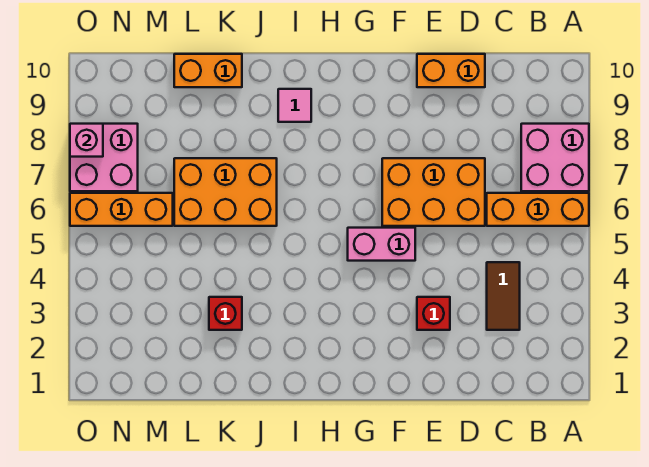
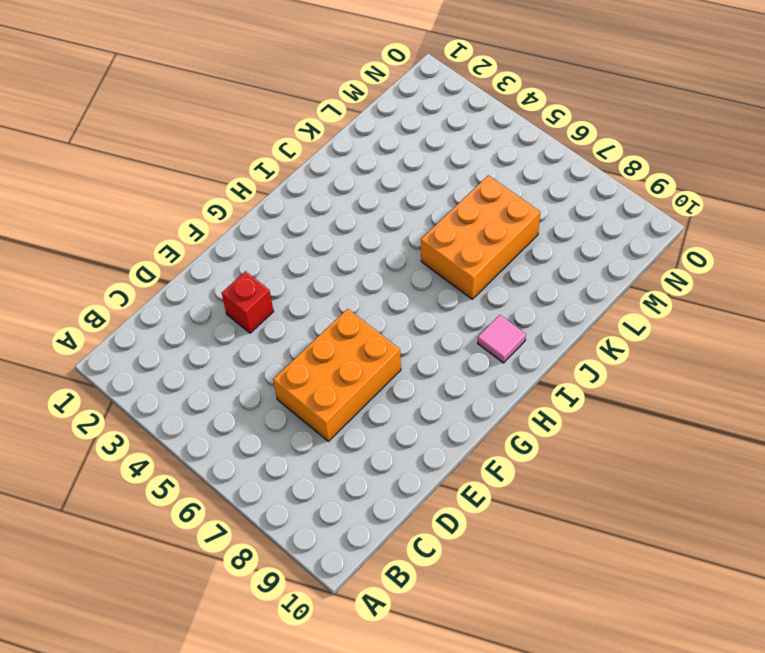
none -> orange 1x3 brick [487,193,589,226]
none -> pink 2x2 brick [521,124,589,191]
none -> brown 1x2 tile [487,262,520,330]

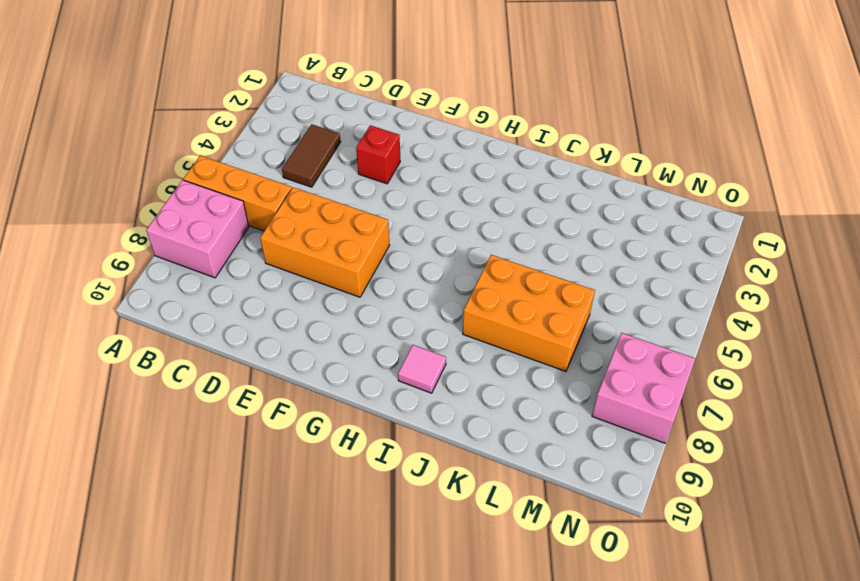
none -> orange 1x2 brick [417,54,485,87]
none -> pink 1x2 brick [348,228,415,261]
none -> red 1x1 brick [209,297,242,330]

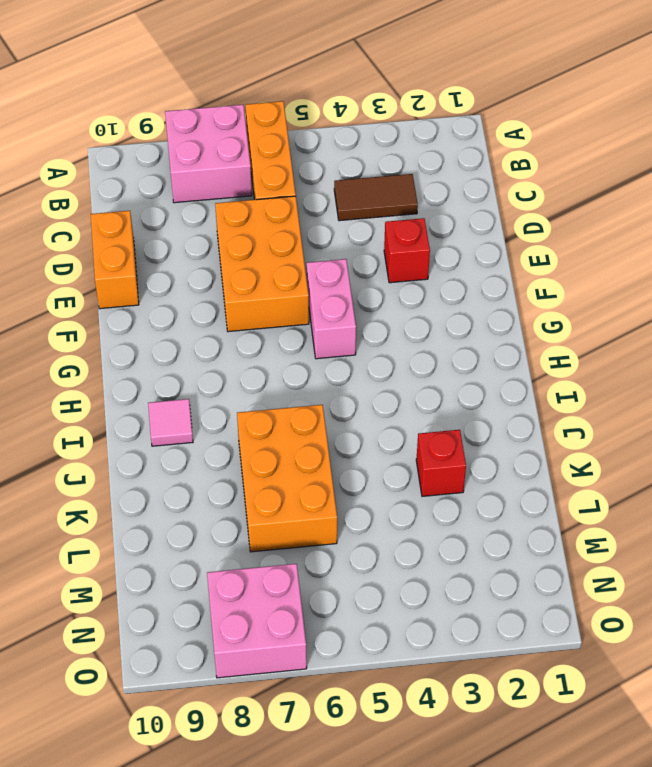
none -> orange 1x2 brick [174,54,242,87]
none -> orange 1x3 brick [70,193,173,226]
none -> pink 1x1 brick [70,124,103,157]

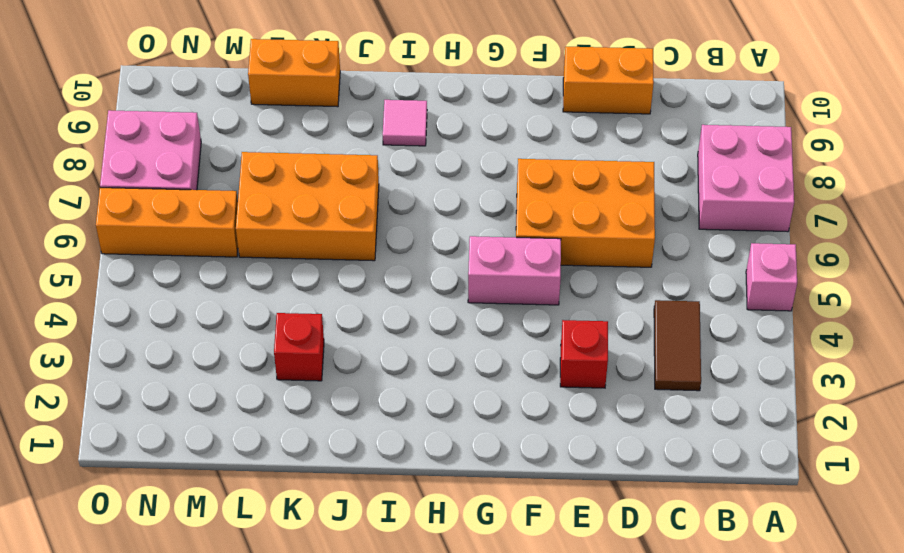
pink 1x1 brick [746,243,797,311] -> pink 1x1 brick moved to [70,124,103,157]
none -> orange 1x3 brick [487,193,589,226]

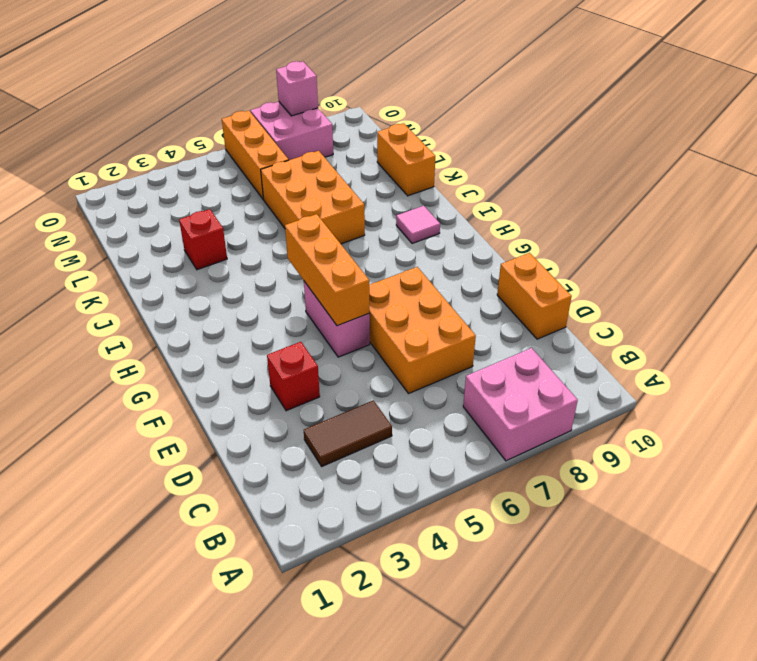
orange 1x3 brick [285,214,369,326] -> orange 1x3 brick moved to [487,193,589,226]

